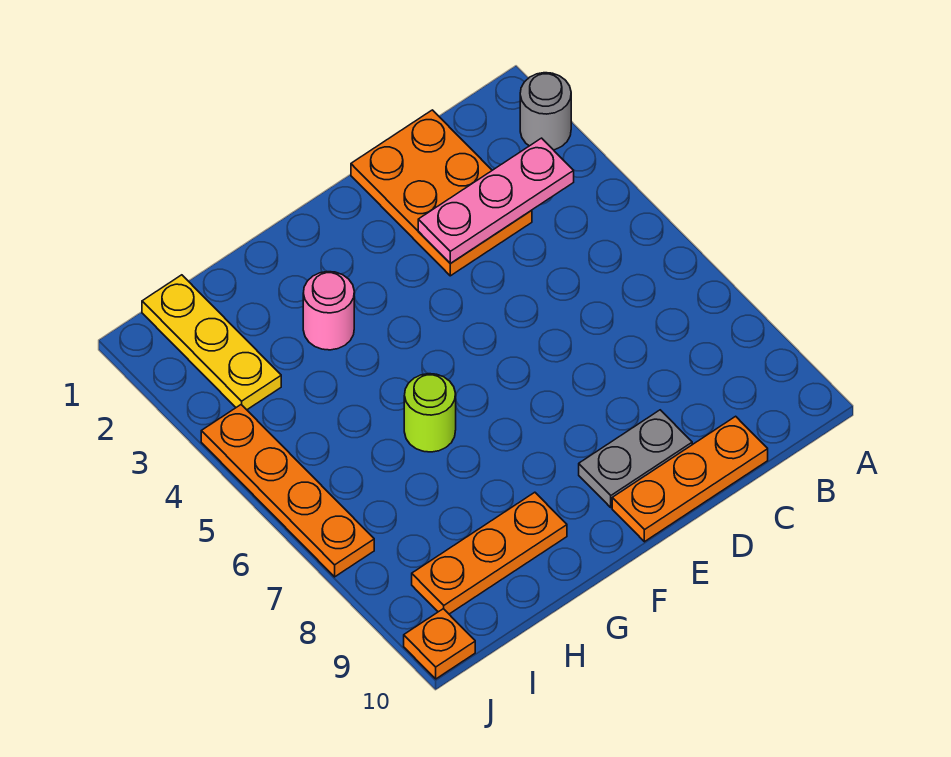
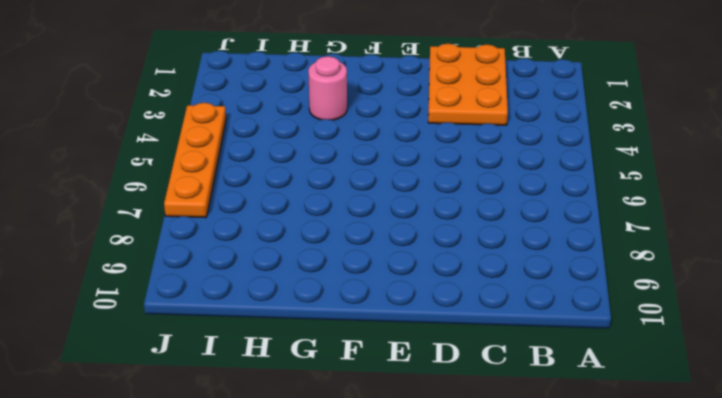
none -> grey 1x1 round brick [520,73,571,150]
none -> orange 1x3 plate [612,416,768,542]

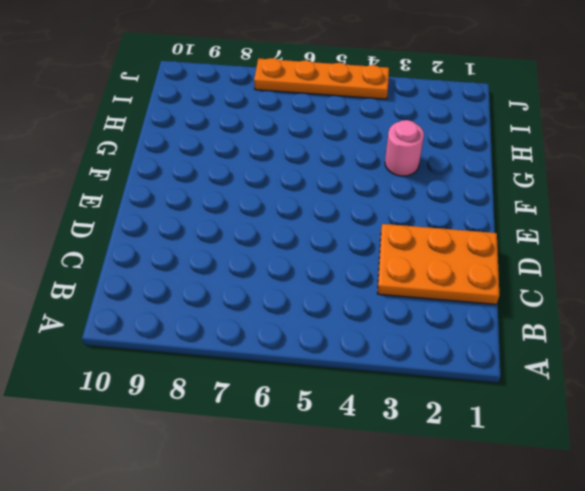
none -> grey 1x1 round brick [520,73,571,150]
none -> orange 1x3 plate [612,416,768,542]

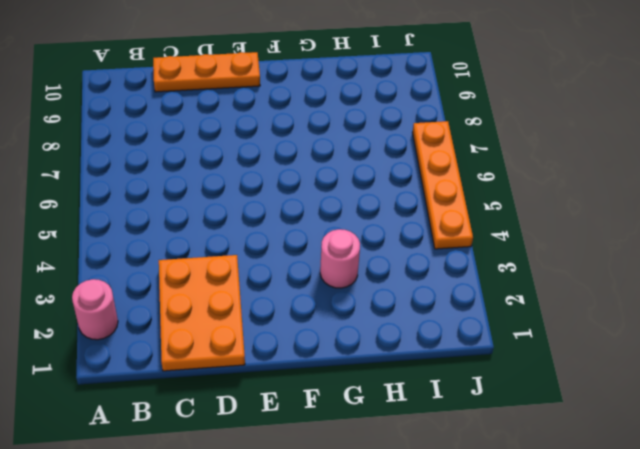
pink 1x1 round brick [72,279,118,340] -> grey 1x1 round brick [520,73,571,150]
none -> grey 1x2 plate [579,410,692,507]
none -> lime 1x1 round brick [404,374,456,452]

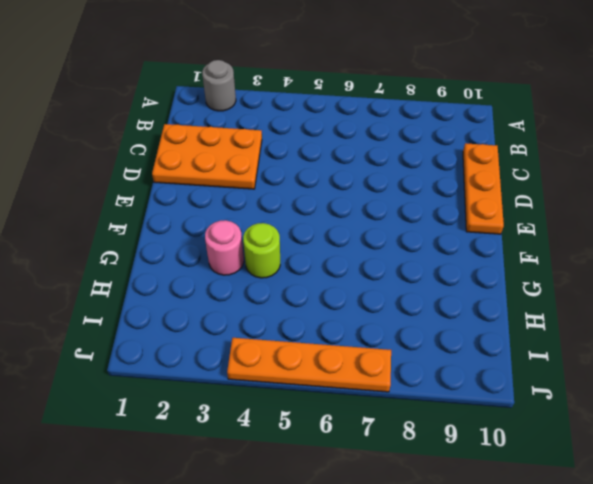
lime 1x1 round brick [243,223,280,278] -> lime 1x1 round brick moved to [404,374,456,452]
none -> grey 1x2 plate [579,410,692,507]
none -> orange 1x3 plate [412,492,567,614]

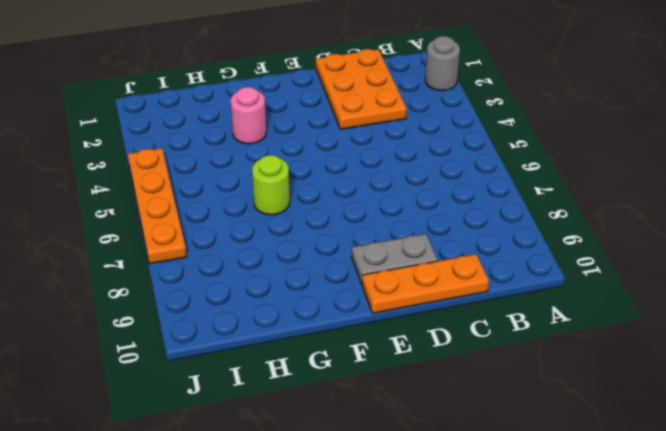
none -> orange 1x3 plate [412,492,567,614]
none -> yellow 1x3 plate [142,275,281,410]

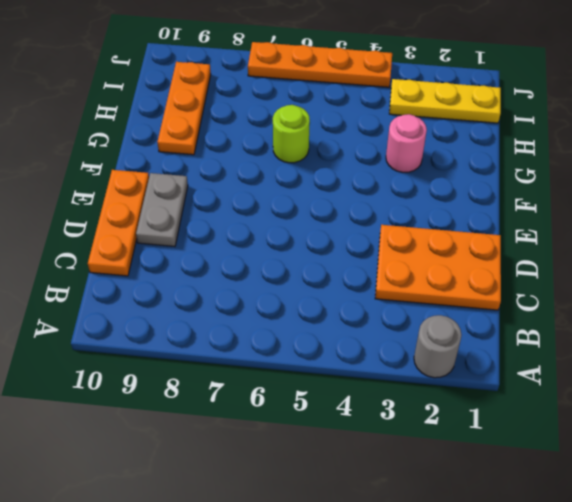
none -> orange 1x1 plate [404,609,475,679]
none -> pink 1x3 plate [418,138,574,264]

